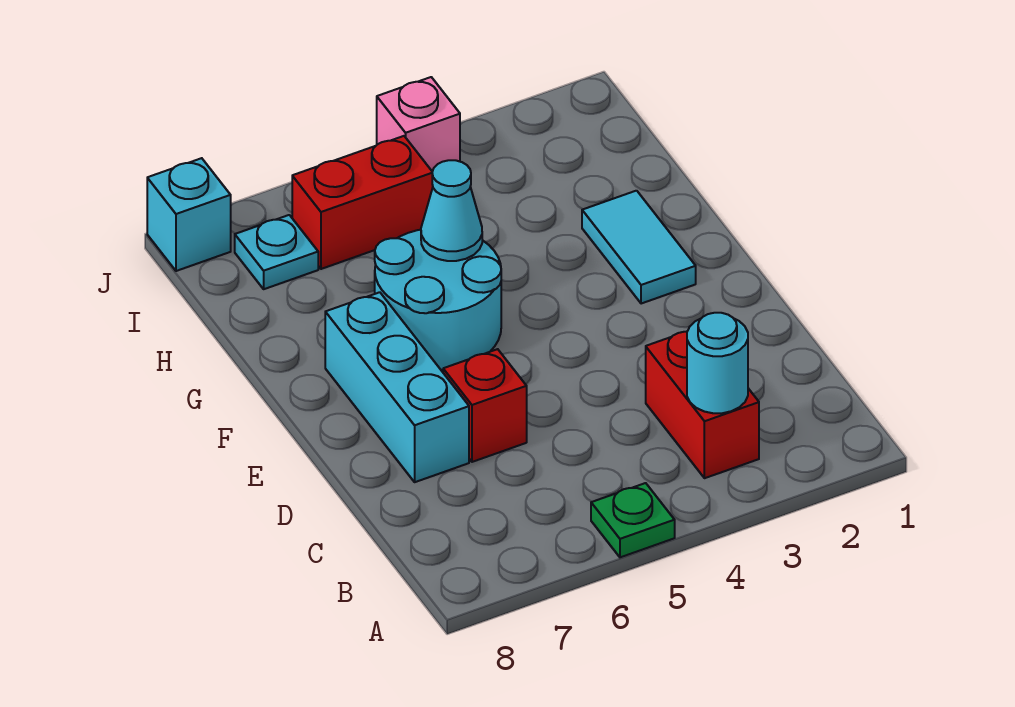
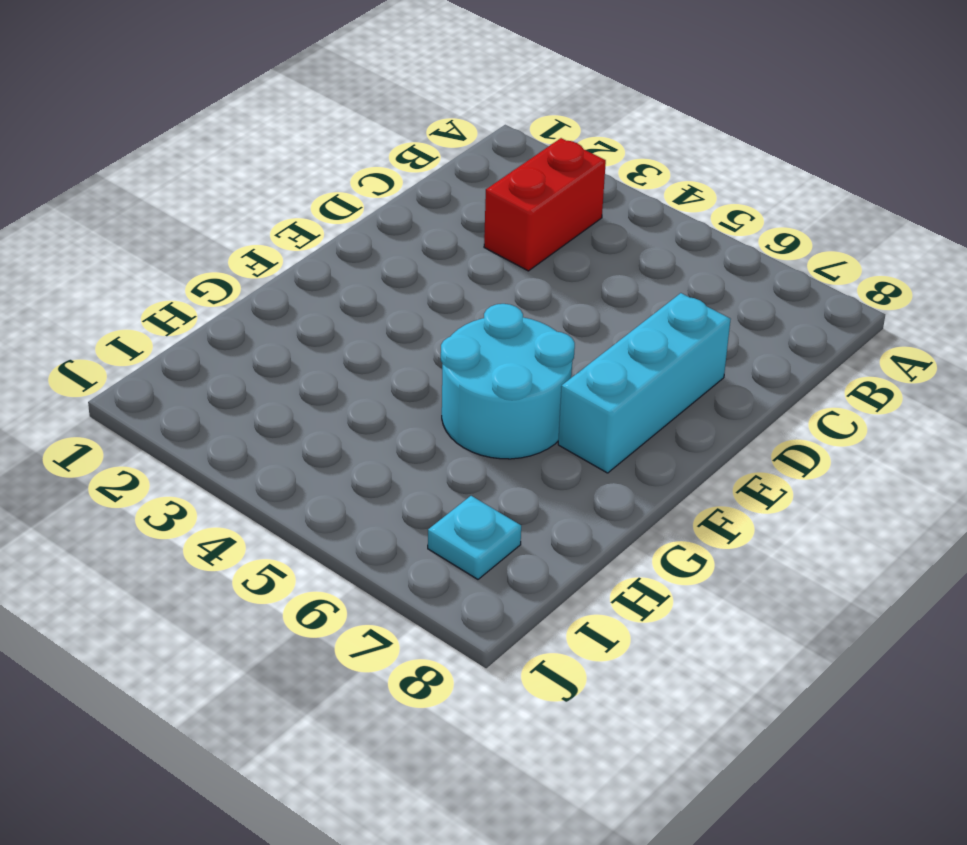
none -> green 1x1 plate [591,483,675,557]
none -> red 1x1 brick [443,349,527,462]
none -> cyan 1x2 tile [582,191,696,304]

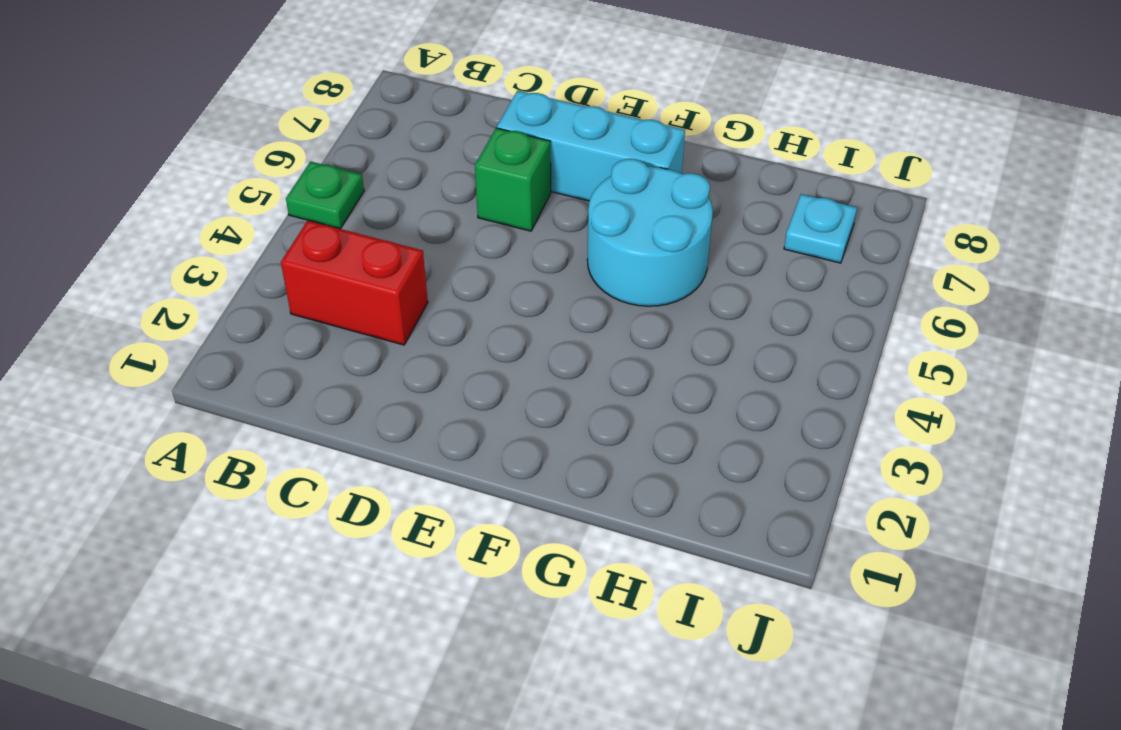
green 1x1 brick [475,128,551,231] -> red 1x1 brick [443,349,527,462]
none -> cyan 1x2 tile [582,191,696,304]
none -> red 1x2 brick [292,136,433,269]
none -> pink 1x1 brick [377,77,460,172]

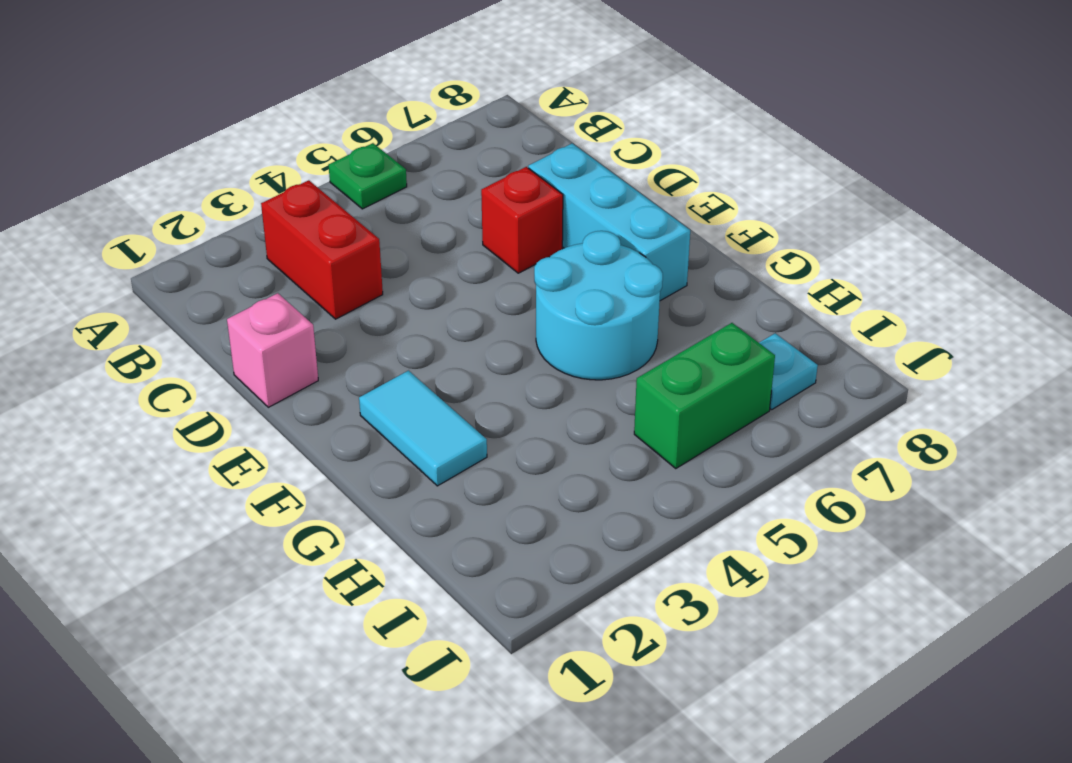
pink 1x1 brick [227,293,318,407] -> pink 1x1 brick moved to [377,77,460,172]
green 1x2 brick [634,323,775,469] -> red 1x2 brick [292,136,433,269]
none -> cyan 1x1 brick [147,158,231,271]
none -> cyan 1x1 round brick [687,313,748,413]
none -> cyan 1x1 cone [421,160,482,261]

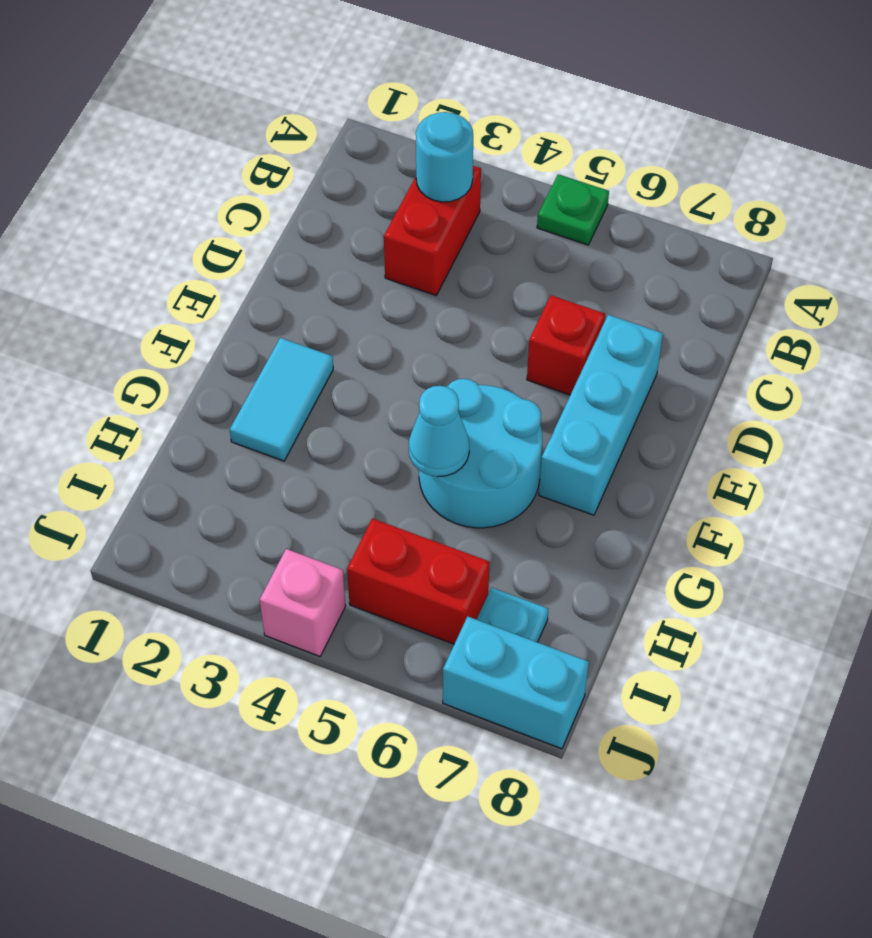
cyan 1x2 brick [443,617,589,749] -> cyan 1x1 brick [147,158,231,271]

